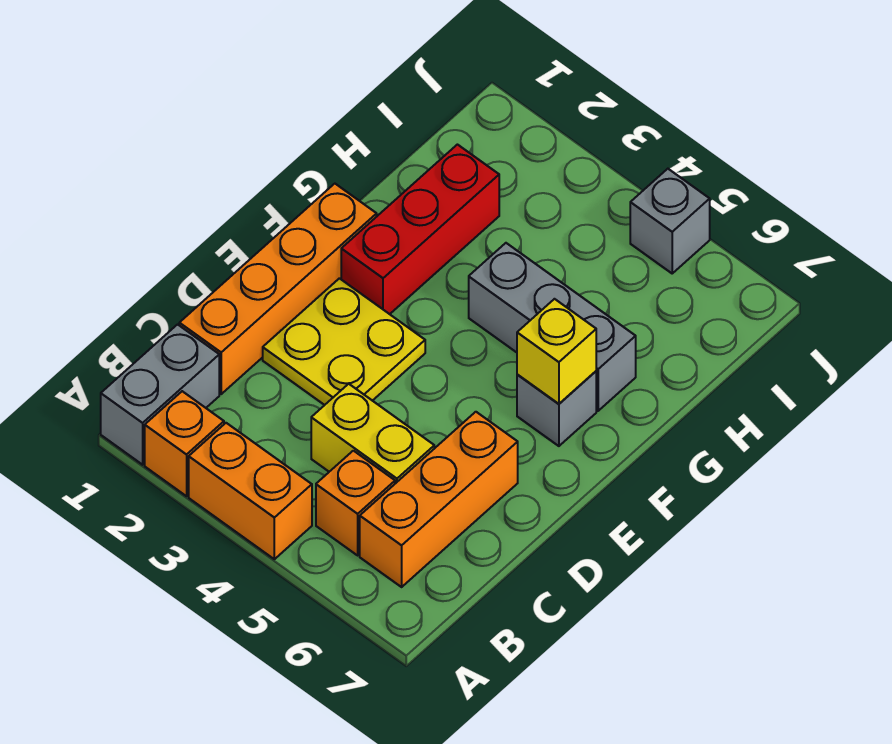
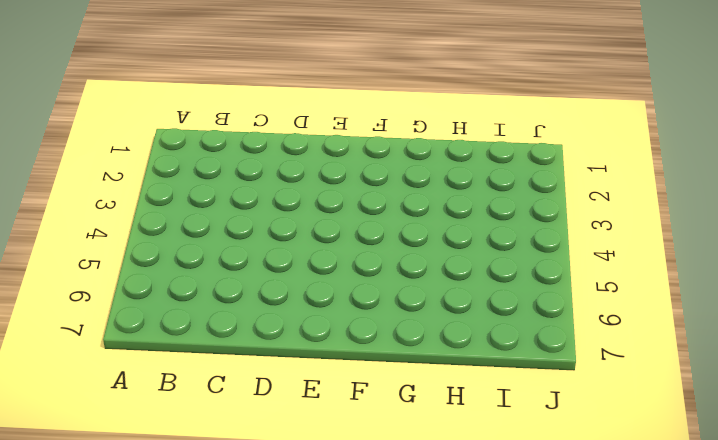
none -> grey 1x2 brick [101,324,219,465]
none -> orange 1x1 brick [145,391,224,496]
none -> orange 1x2 brick [189,423,312,559]

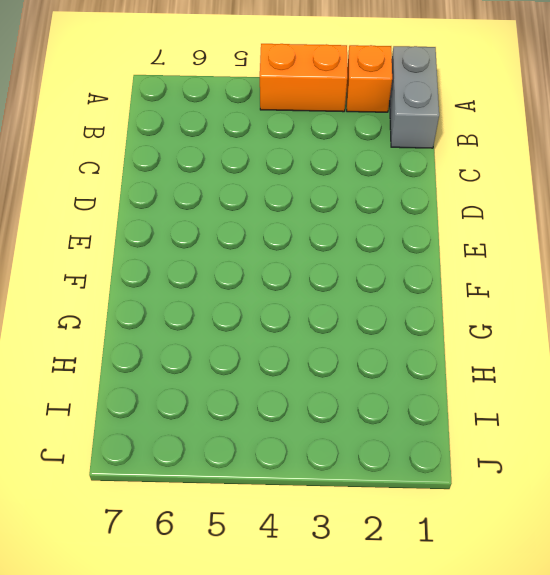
none -> orange 1x1 brick [316,451,395,555]
none -> orange 1x3 brick [360,412,518,587]
none -> orange 1x4 brick [179,184,377,394]

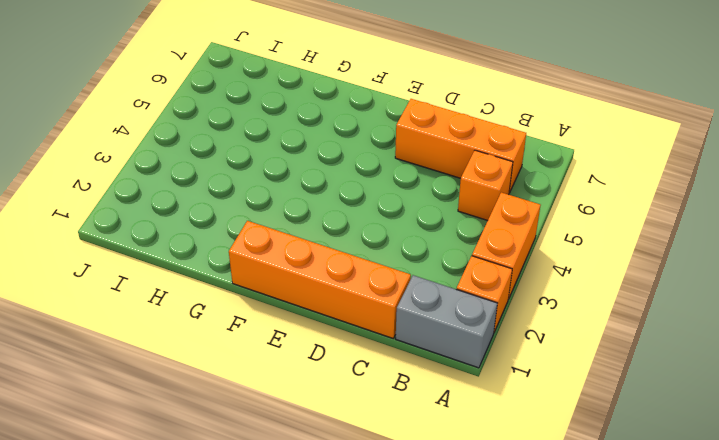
none -> yellow 1x2 brick [311,384,434,484]
none -> yellow 2x2 plate [263,278,425,405]
none -> red 1x3 brick [341,145,499,314]

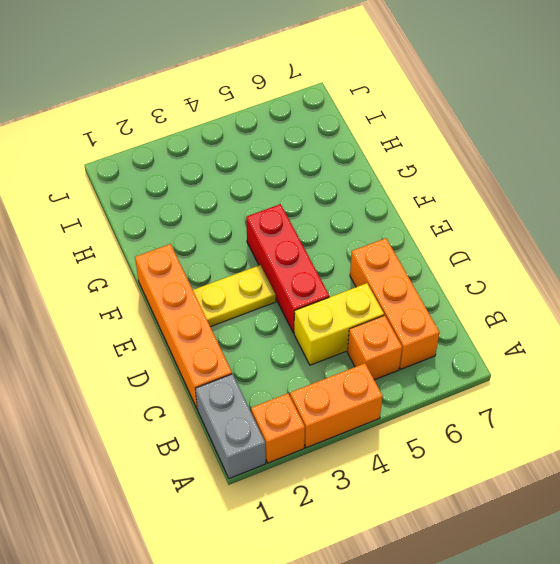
red 1x3 brick [246,204,329,333] -> red 1x3 brick moved to [341,145,499,314]
yellow 1x2 plate [193,265,276,327] -> yellow 2x2 plate [263,278,425,405]
none -> grey 1x1 brick [517,371,596,446]
none -> grey 1x3 brick [469,243,636,411]
none -> grey 1x1 brick [630,169,710,273]

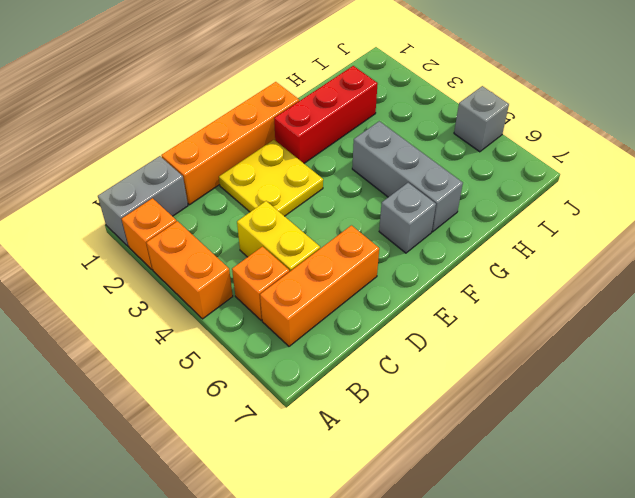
none -> yellow 1x1 brick [517,299,596,404]

